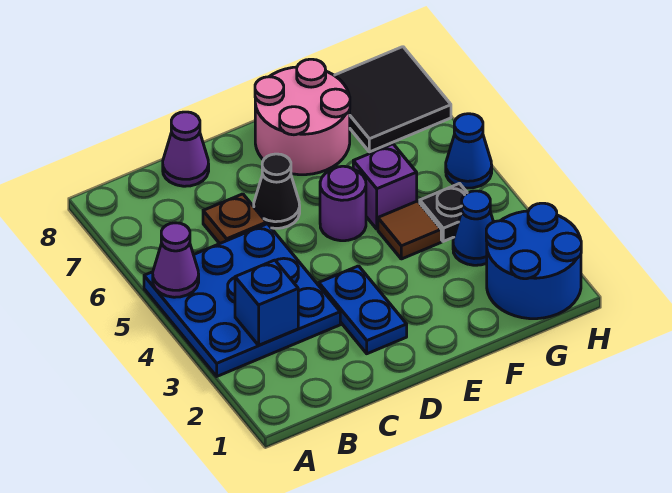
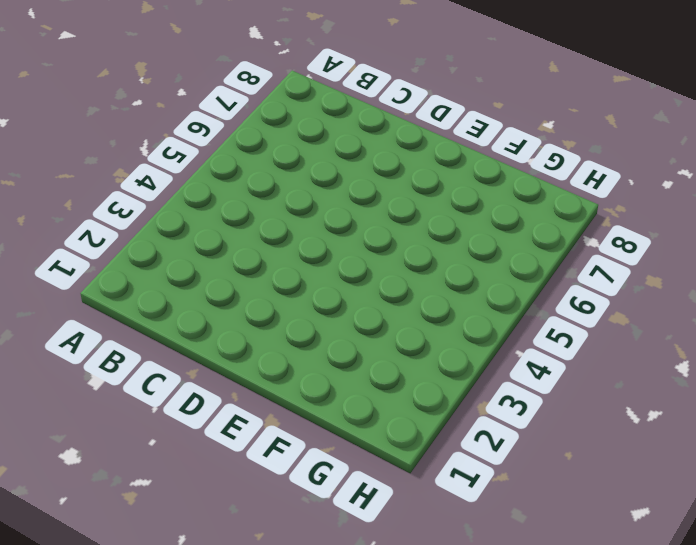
none -> blue 3x3 plate [144,224,340,376]
none -> brown 1x1 plate [203,194,266,244]
none -> purple 1x1 cone [163,112,209,186]

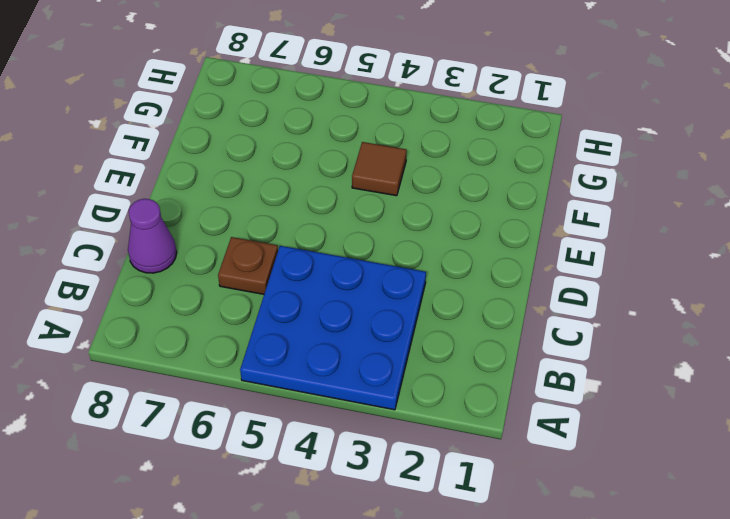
none -> blue 1x2 plate [319,266,407,354]
none -> black 1x1 cone [254,154,300,228]
none -> purple 1x1 round brick [320,166,366,241]

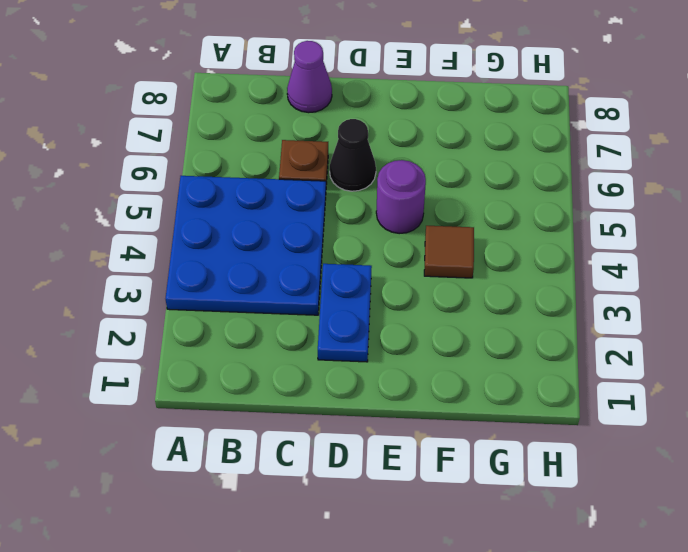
none -> pink 2x2 round brick [255,59,350,175]
none -> purple 1x1 brick [353,144,417,229]
none -> blue 2x2 round brick [486,203,581,319]

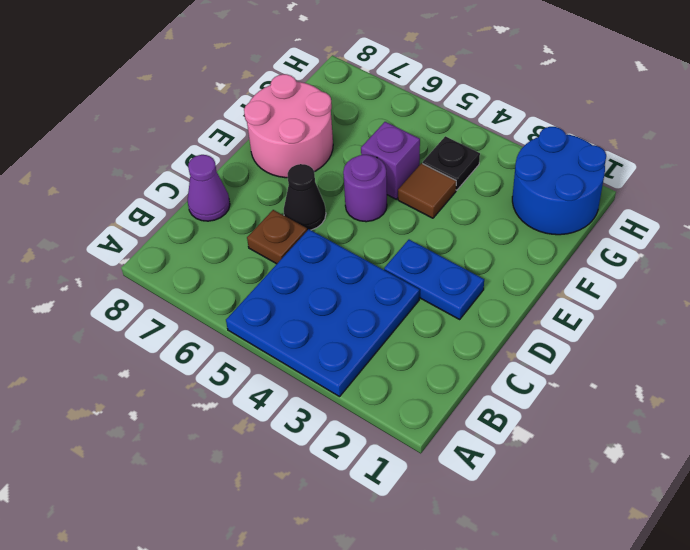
none -> blue 1x1 cone [453,191,493,265]
none -> black 2x2 tile [334,47,451,152]
none -> blue 1x1 cone [446,114,492,188]

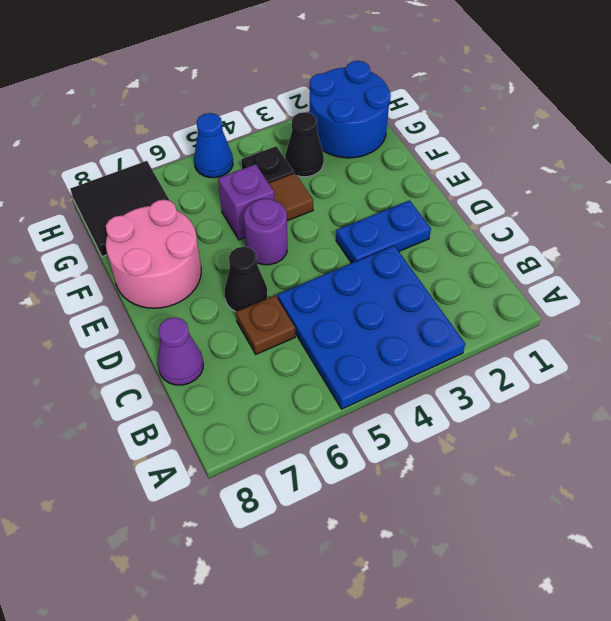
black 1x1 cone [285,112,324,177] -> blue 1x1 cone [453,191,493,265]
none -> purple 1x1 cone [153,223,199,297]
none -> blue 1x1 brick [235,260,298,345]

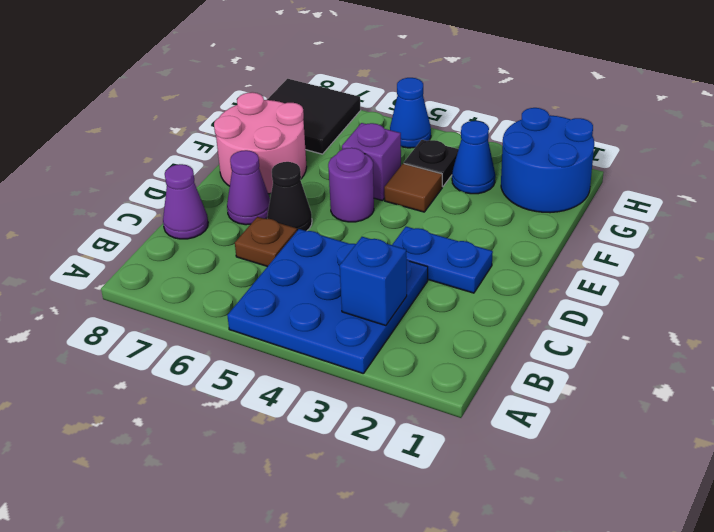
purple 1x1 cone [227,150,270,225] -> purple 1x1 cone moved to [153,223,199,297]

